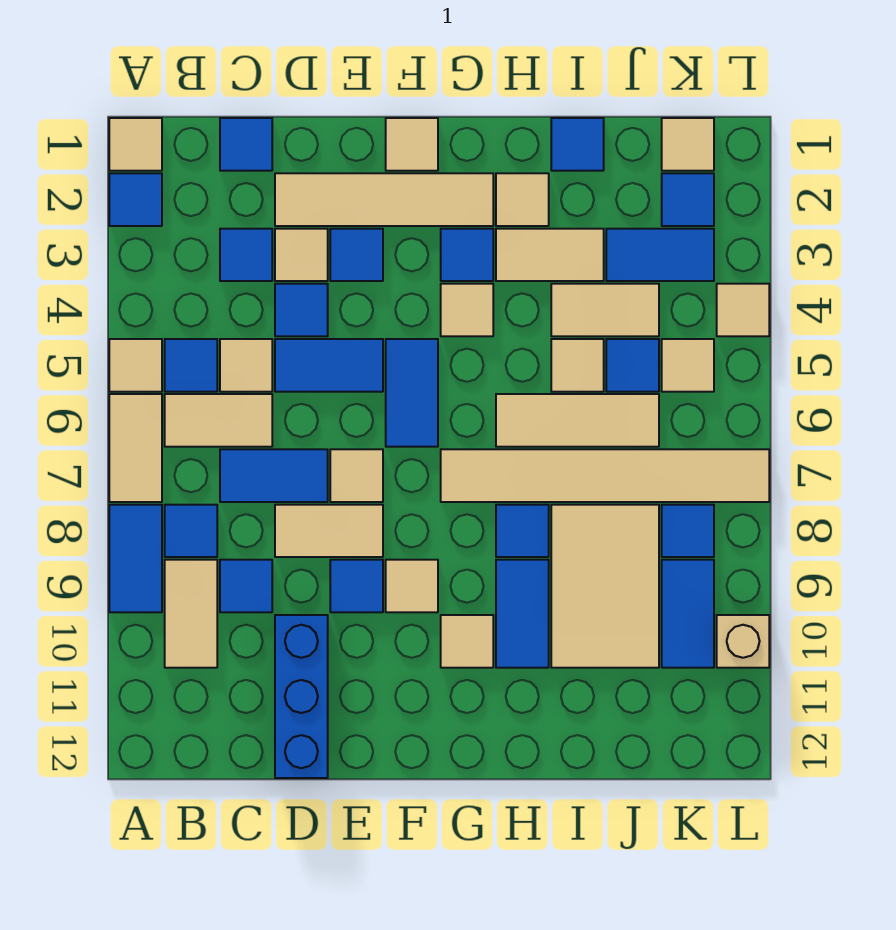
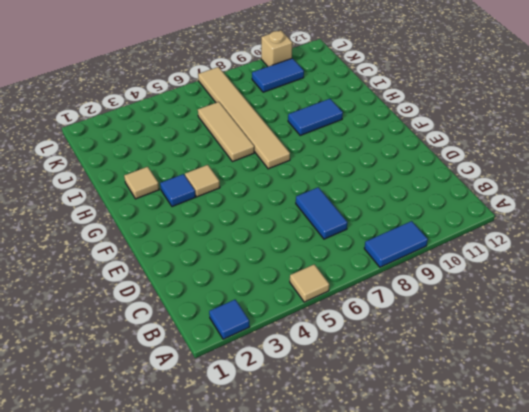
none -> tan 1x1 tile [109,118,162,171]
none -> tan 1x2 tile [109,394,162,502]
none -> blue 1x1 tile [165,339,217,392]
none -> tan 1x2 tile [165,394,272,447]

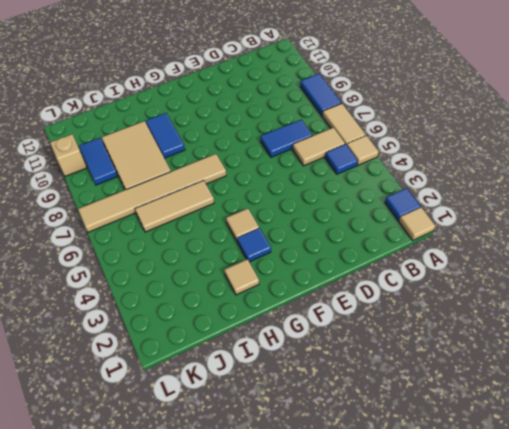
none -> blue 1x1 tile [165,505,217,557]
none -> tan 1x2 tile [165,560,217,668]
none -> blue 1x1 tile [220,118,272,171]
none -> blue 1x1 tile [220,229,272,281]

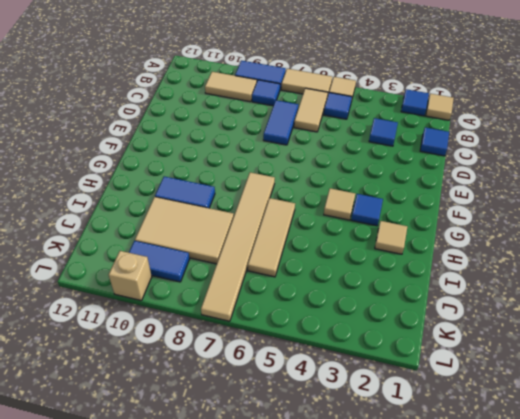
none -> tan 1x1 tile [220,339,272,392]
none -> blue 1x1 tile [220,560,272,612]
none -> tan 1x4 tile [275,173,493,226]
none -> tan 1x1 tile [275,229,328,281]

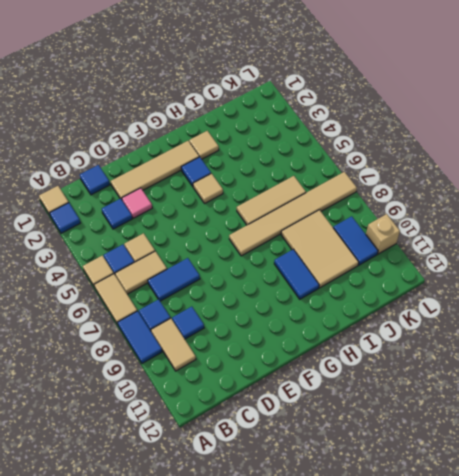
pink 1x1 tile [122,188,152,218] -> tan 1x1 tile [275,229,328,281]
none -> blue 1x1 tile [275,284,328,336]
none -> blue 1x2 tile [275,339,383,392]
none -> tan 1x2 tile [275,505,383,557]
none -> blue 1x3 brick [275,615,328,778]

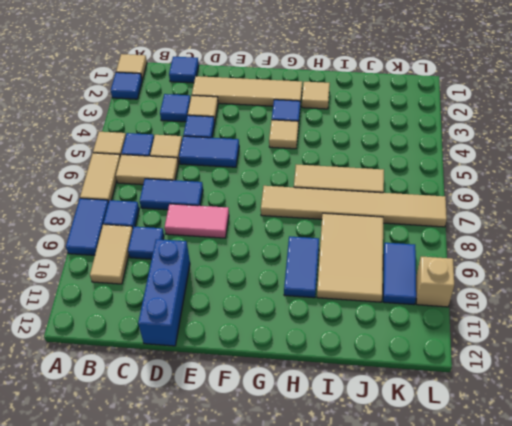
pink 1x2 tile [165,204,229,238] -> tan 1x2 tile [275,505,383,557]
none -> blue 1x1 tile [330,229,383,281]
none -> tan 1x1 tile [330,449,383,502]
none -> blue 1x1 tile [330,560,383,612]
none -> tan 1x1 tile [386,118,438,171]

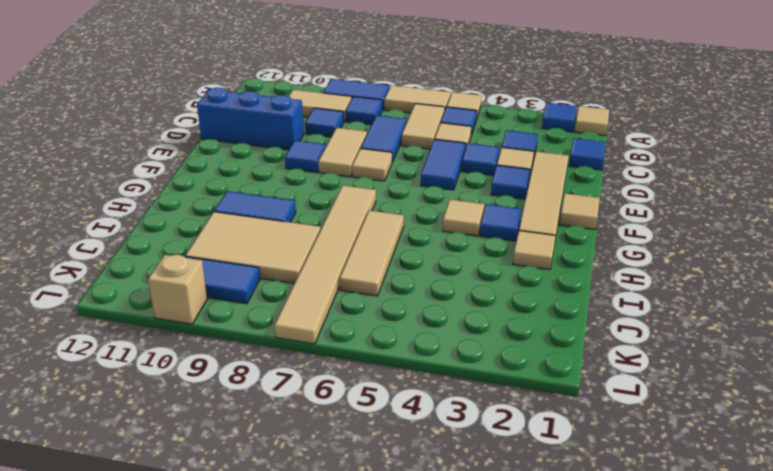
none -> blue 1x2 tile [386,339,438,447]
none -> tan 1x1 tile [386,560,438,612]
none -> tan 1x1 tile [441,615,493,668]
none -> tan 1x2 tile [496,229,604,281]

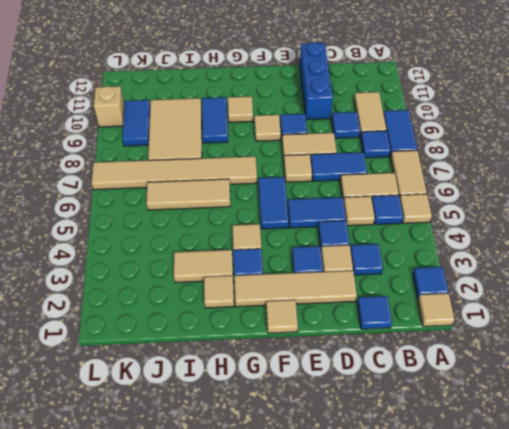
none -> blue 1x1 tile [496,505,549,557]
none -> blue 1x1 tile [551,118,604,171]
none -> tan 1x2 tile [551,284,659,336]
none -> tan 1x1 tile [551,339,604,392]

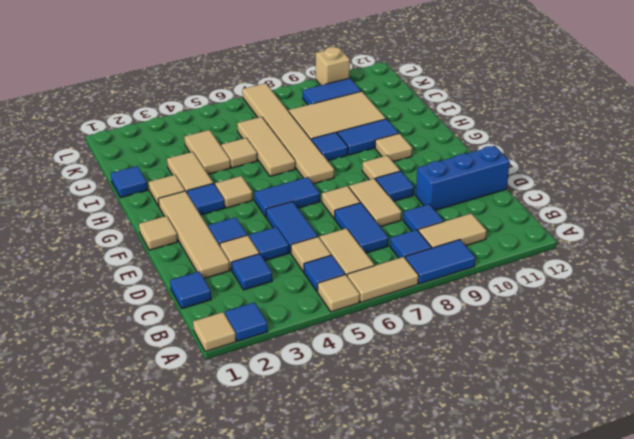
none -> blue 1x2 tile [606,229,714,281]
none -> blue 1x1 tile [606,339,659,392]
none -> tan 1x1 tile [662,118,714,171]
none -> blue 1x1 tile [662,173,714,226]

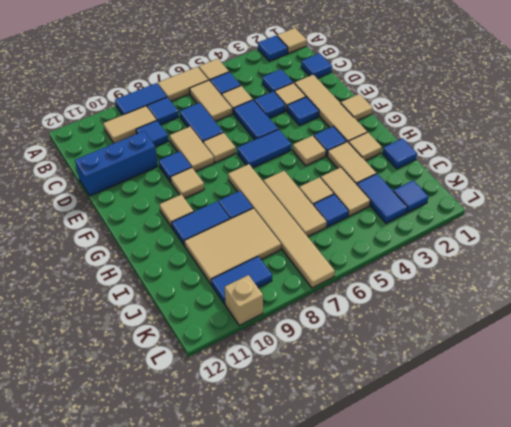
none -> tan 1x1 tile [662,118,714,171]
none -> tan 1x1 tile [662,339,714,392]
none -> blue 1x1 tile [662,505,714,557]
none -> tan 1x1 tile [717,284,769,336]

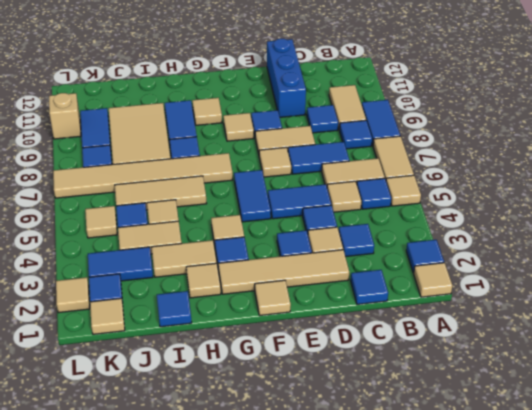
tan 1x1 tile [56,277,90,313] -> tan 1x1 tile moved to [717,284,769,336]

